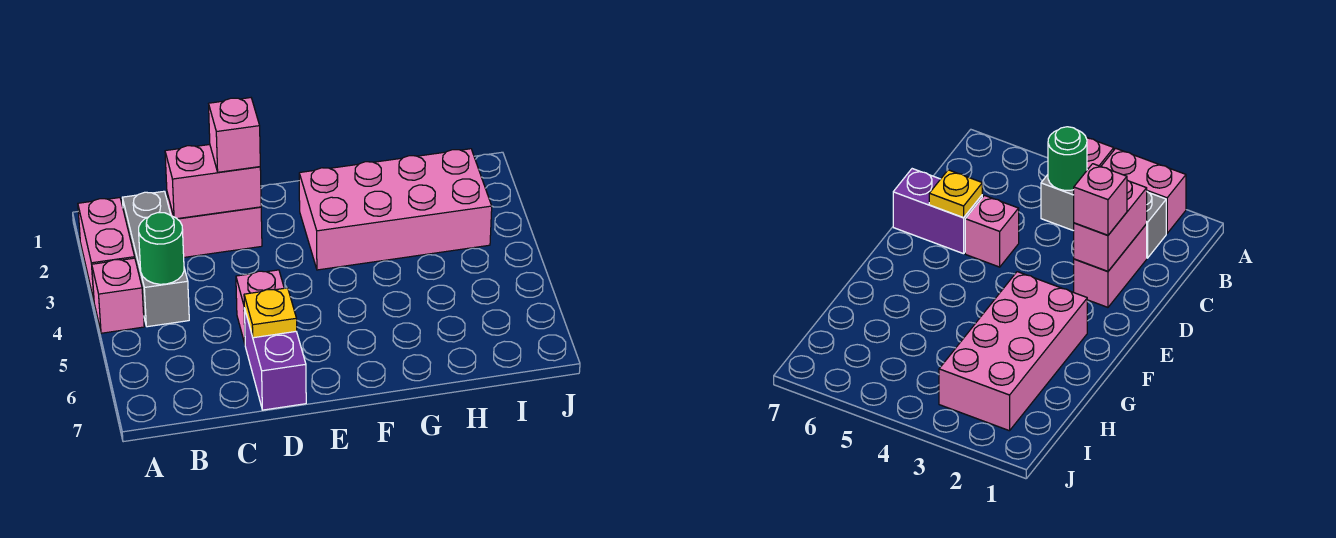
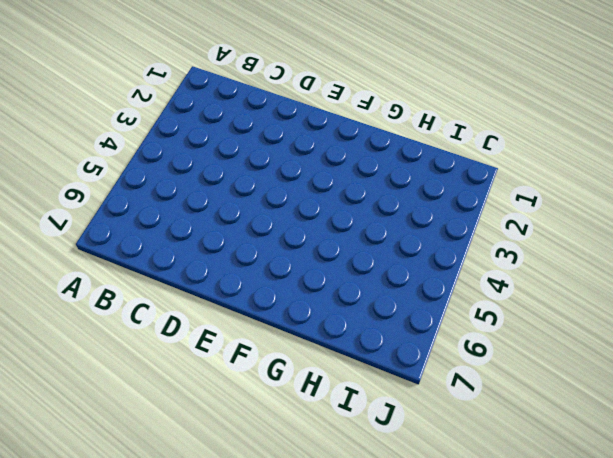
none -> pink 1x2 brick [78,198,135,300]
none -> pink 1x1 brick [92,258,144,333]

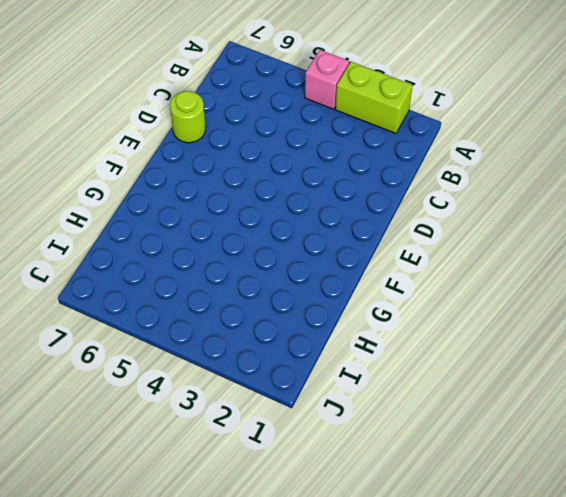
lime 1x2 brick [335,62,413,133] -> pink 1x2 brick [78,198,135,300]
lime 1x1 round brick [170,91,206,143] -> purple 1x2 brick [244,308,306,410]
none -> grey 1x3 brick [122,191,189,327]
none -> pink 1x2 brick [167,193,262,257]

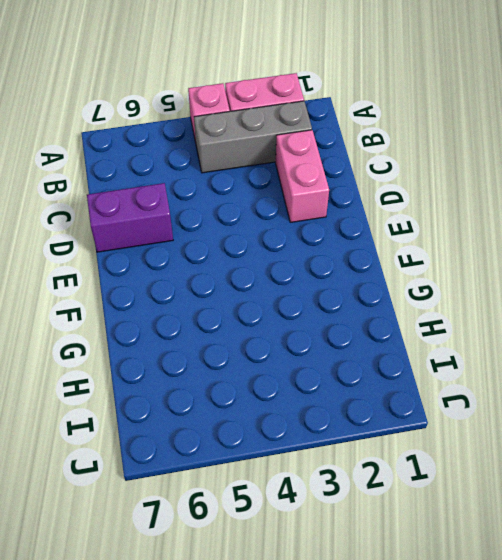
none -> pink 1x1 brick [236,270,284,343]
none -> pink 2x4 brick [299,149,492,270]

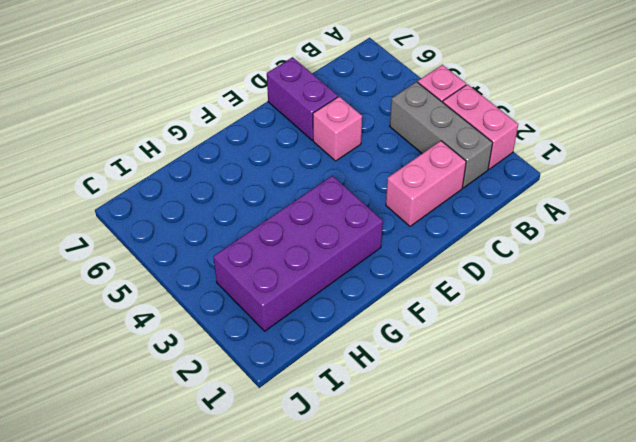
purple 2x4 brick [213,176,383,331] -> pink 2x4 brick [299,149,492,270]
none -> green 1x1 round brick [139,213,184,284]
none -> pink 1x2 brick [165,145,261,219]

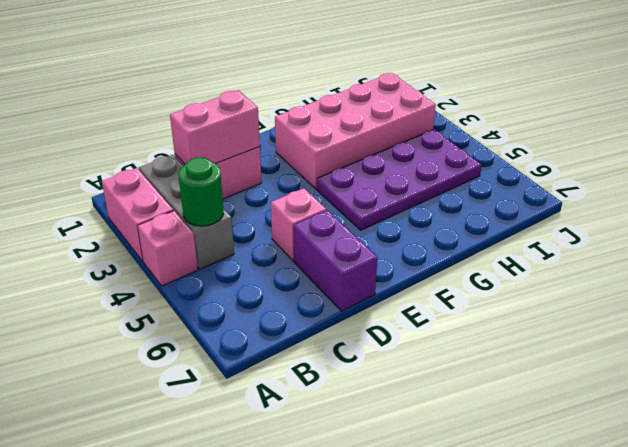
purple 2x4 plate [317,129,482,230] -> none
none -> yellow 1x1 plate [244,288,297,338]
none -> pink 1x1 brick [209,98,260,172]

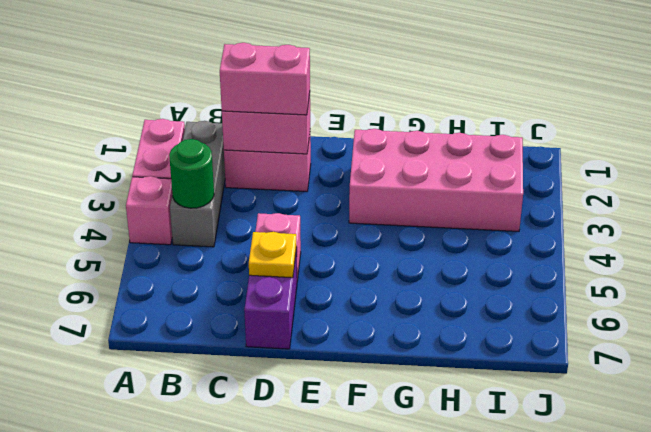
pink 1x2 brick [220,43,310,115] -> pink 1x1 brick [209,98,260,172]

